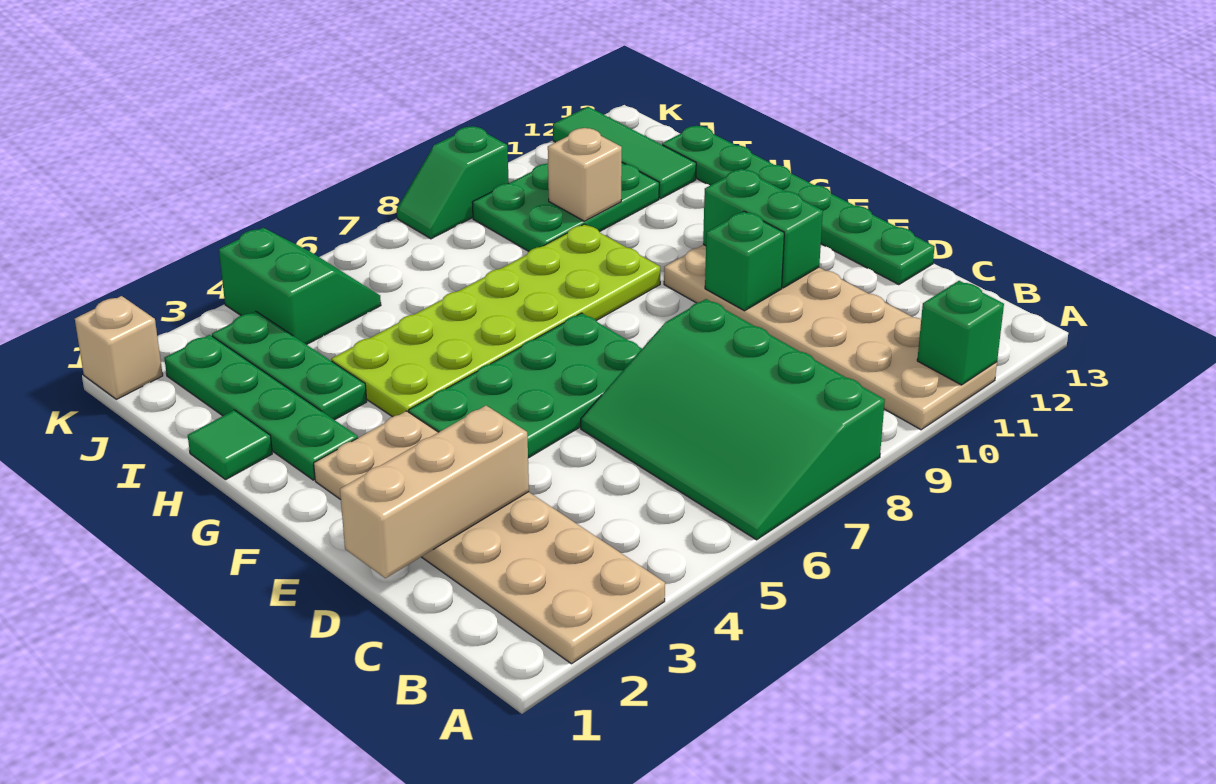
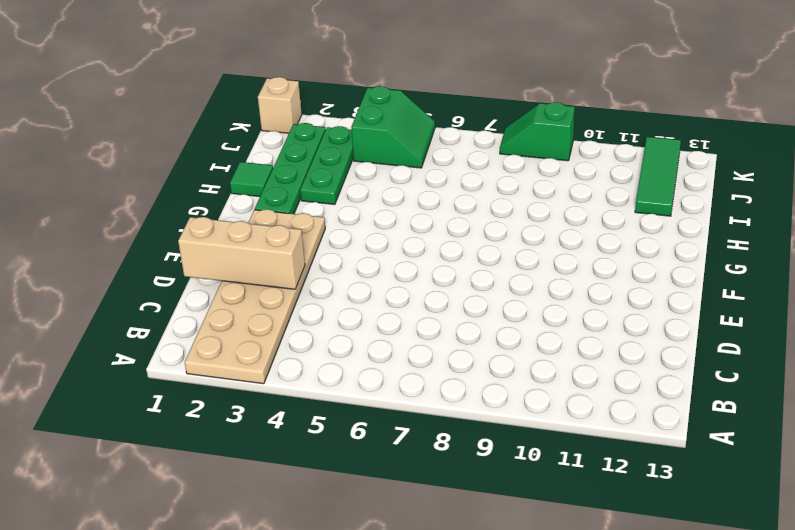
none -> green 3x4 slope [581,299,885,540]
none -> tan 2x6 plate [664,245,997,430]
none -> green 1x6 plate [662,126,935,285]

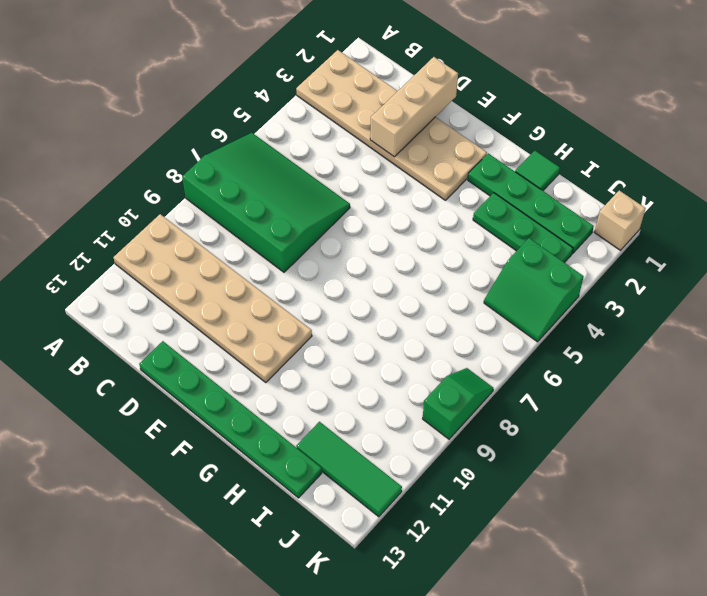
none -> green 2x4 plate [409,313,642,458]
none -> lime 2x6 plate [331,224,660,417]
none -> green 2x3 plate [472,163,659,251]

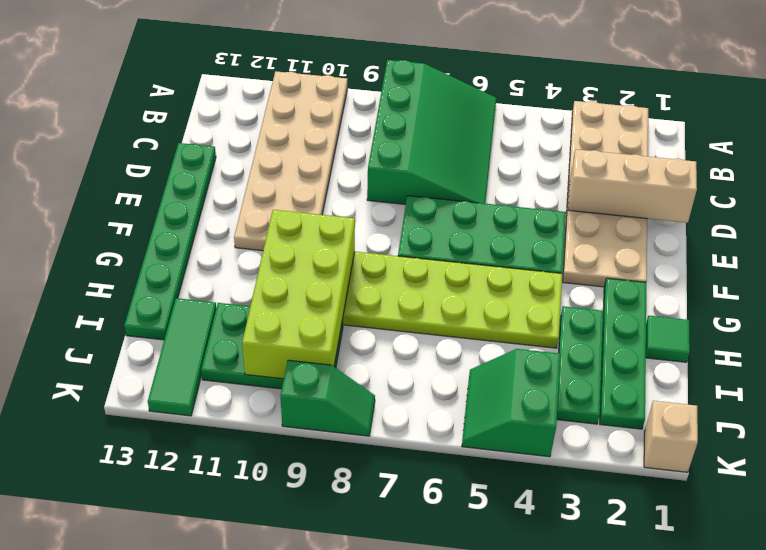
lime 2x4 brick [242,210,355,379] -> tan 1x1 brick [548,128,622,221]
none -> green 1x1 brick [917,281,1004,385]
none -> green 1x1 brick [705,211,784,311]
none -> green 1x2 brick [703,169,823,288]

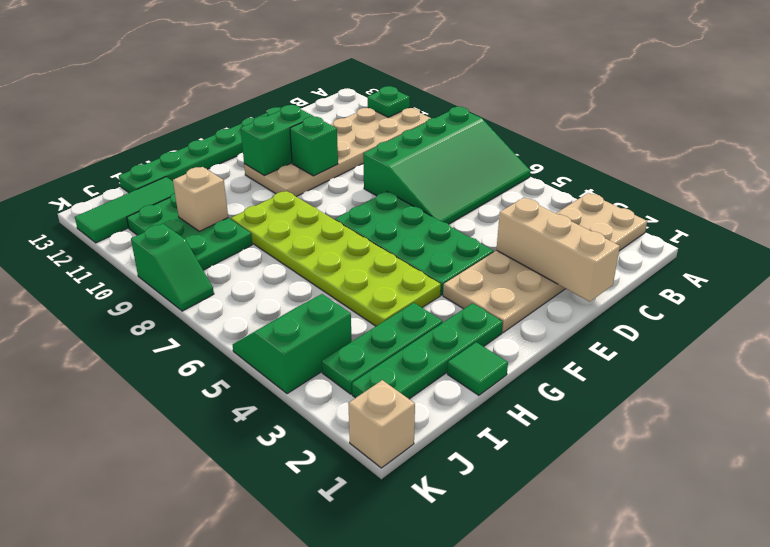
green 1x1 plate [368,86,410,117] -> green 1x1 brick [917,281,1004,385]

